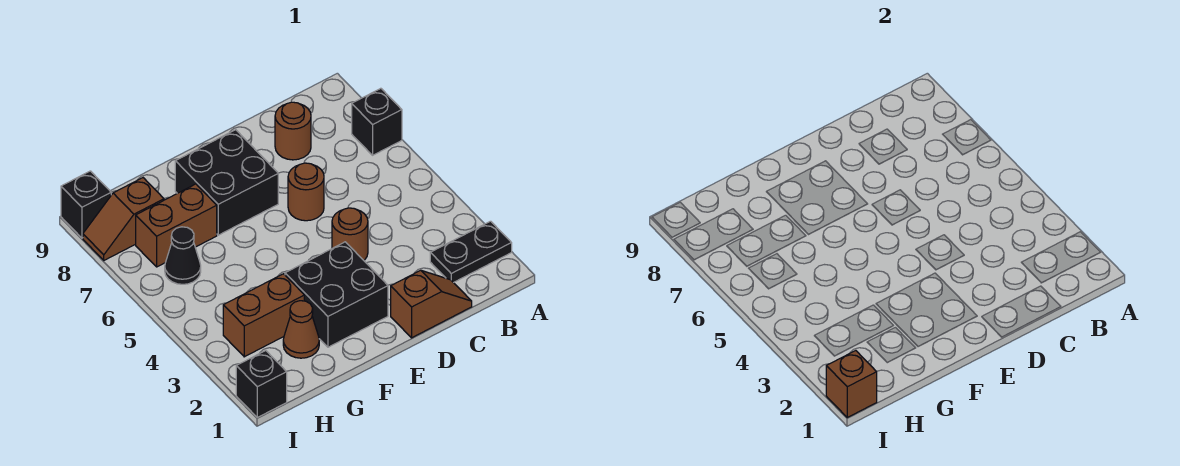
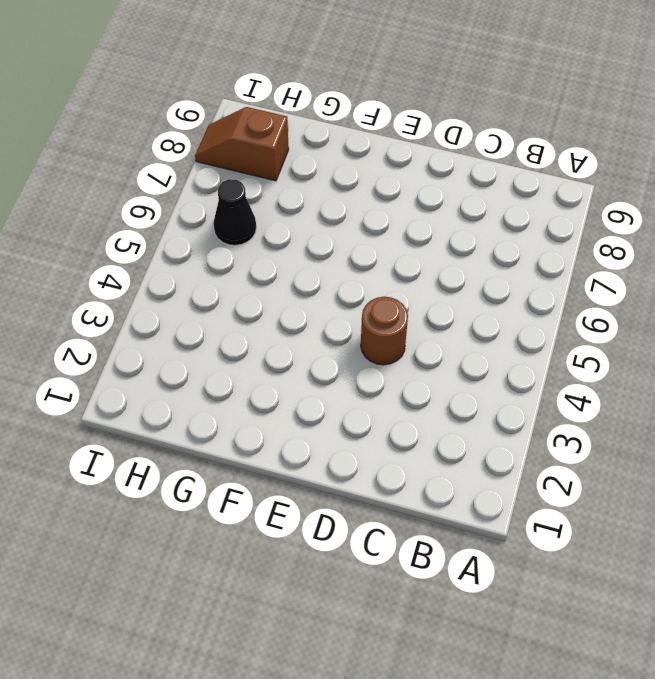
none -> black 1x2 plate [430,221,512,283]
none -> black 1x1 brick [352,88,402,155]
none -> brown 1x2 slope [391,270,472,338]

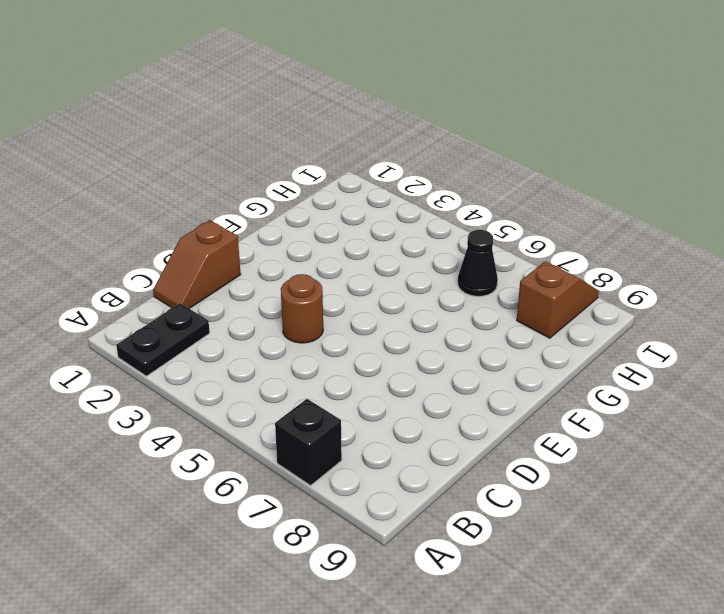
none -> brown 1x1 round brick [275,102,311,160]
none -> brown 1x1 round brick [288,163,324,221]
none -> black 2x2 brick [285,242,388,347]

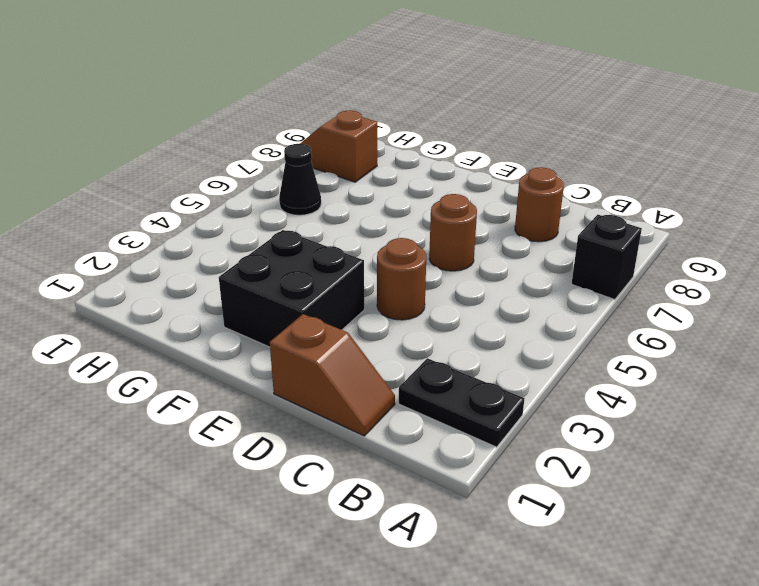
none -> black 2x2 brick [175,130,278,235]
none -> brown 1x1 cone [283,301,319,358]
none -> brown 1x2 brick [223,274,304,357]

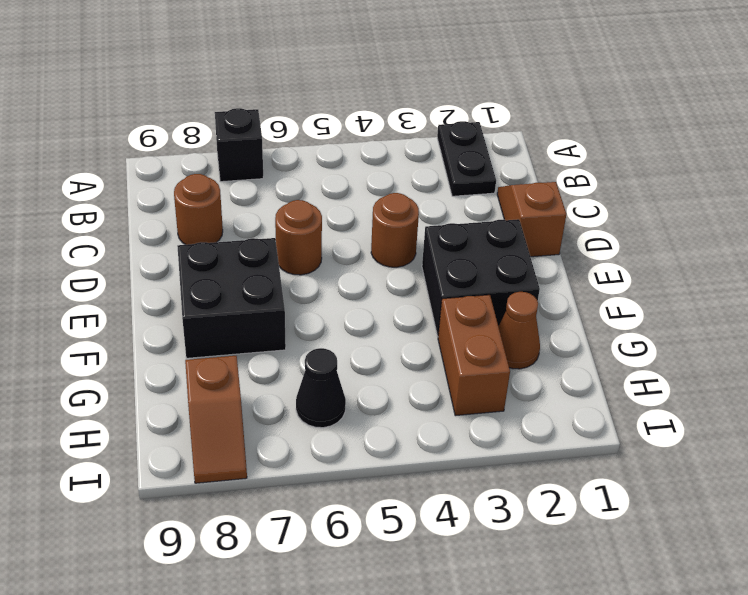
none -> brown 1x2 brick [136,184,217,267]
none -> black 1x1 brick [236,351,287,417]
none -> black 1x1 brick [61,171,111,238]

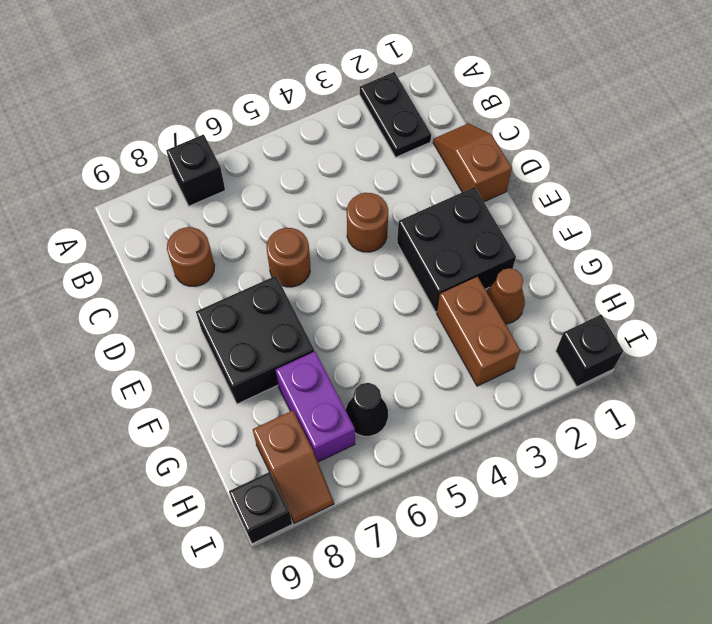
purple 1x2 brick [276,351,355,462] -> brown 1x2 brick [136,184,217,267]
none -> brown 1x1 brick [826,351,877,417]

